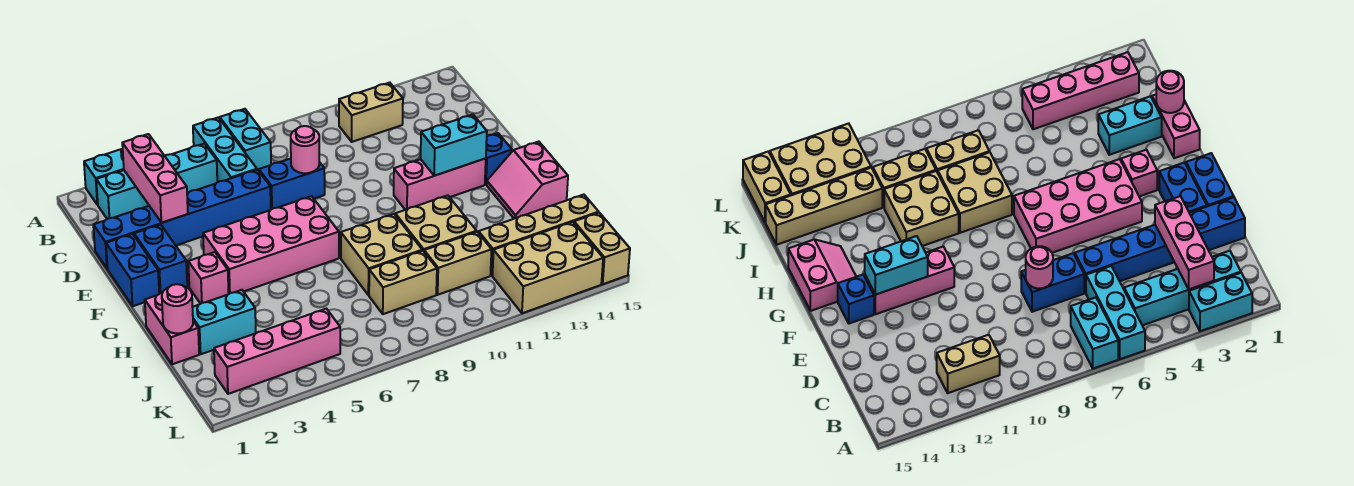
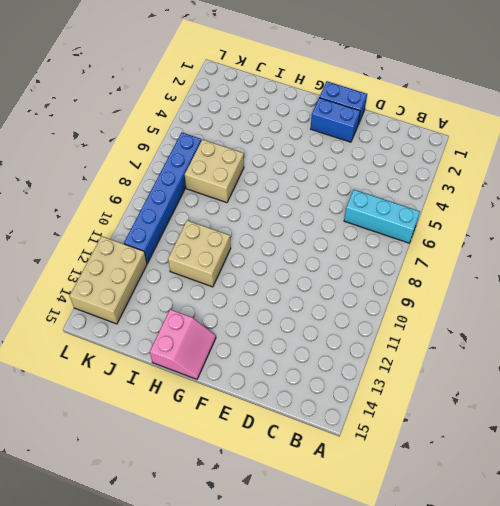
pink 2x2 slope [150,309,216,379] -> pink 2x2 slope turned to [487,142,568,219]
tan 2x2 brick [185,139,244,203] -> tan 2x2 brick moved to [341,214,422,295]
blue 1x6 brick [124,132,201,263] -> blue 1x6 brick moved to [93,170,271,269]
none -> cyan 1x2 brick [84,149,124,205]
none -> cyan 1x2 brick [220,109,271,171]
none -> cyan 1x4 brick [96,144,217,219]

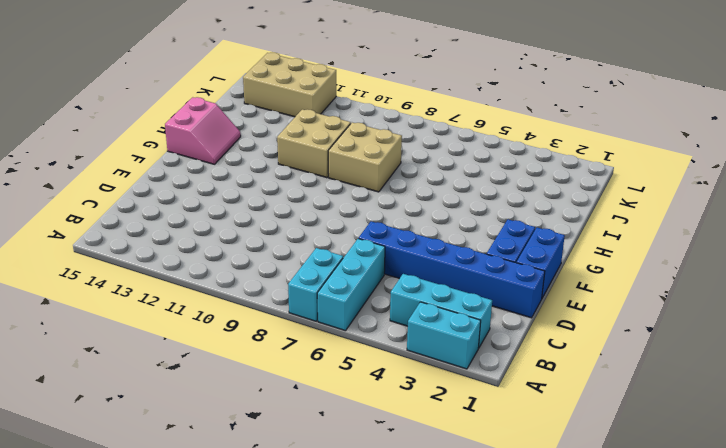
cyan 1x3 brick [390,274,492,348] -> cyan 1x4 brick [96,144,217,219]
none -> tan 1x2 brick [339,83,403,142]
none -> blue 1x2 brick [259,159,325,209]
none -> pink 2x4 brick [203,196,339,294]

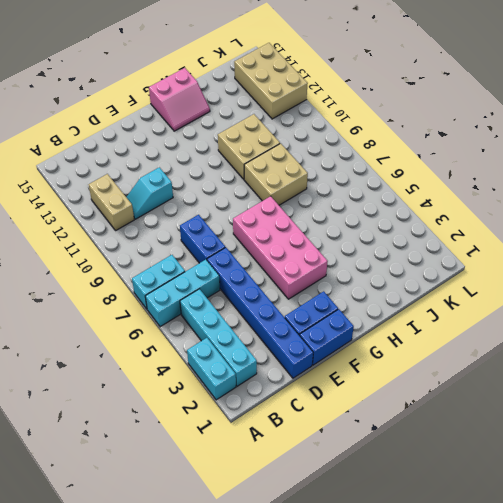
cyan 1x2 slope [126,167,173,219] -> none
none -> pink 1x3 brick [394,159,486,210]
none -> blue 1x1 brick [485,133,512,185]
none -> pink 1x1 brick [188,252,229,304]

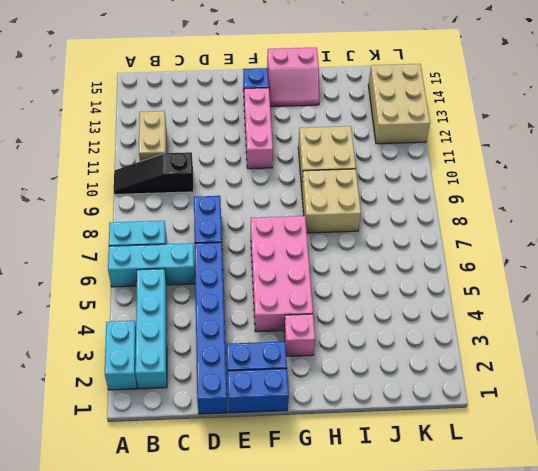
black 1x3 slope [114,152,194,194] -> none
none -> pink 1x2 brick [145,293,199,364]
none -> cyan 1x2 brick [193,290,256,354]
none -> tan 1x2 brick [369,251,437,314]

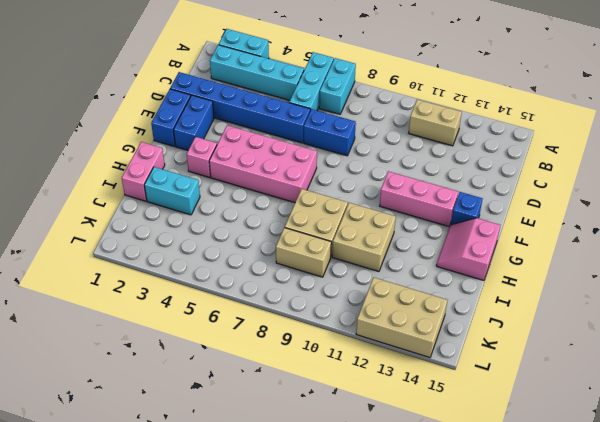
none -> tan 1x2 brick [424,232,492,295]
none -> tan 1x4 brick [479,195,599,275]
none -> pink 1x4 brick [214,309,340,394]

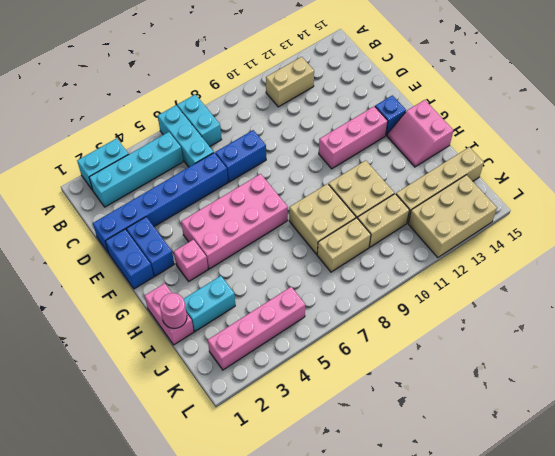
none -> tan 1x2 brick [574,213,630,284]
none -> pink 1x3 brick [122,134,188,223]
none -> pink 1x1 round brick [291,126,319,173]

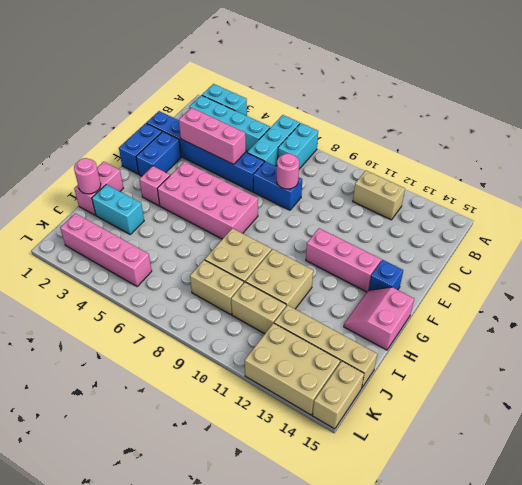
pink 1x3 brick [179,108,246,164] -> pink 1x3 brick turned to [122,134,188,223]
none -> cyan 1x2 brick [421,115,487,176]

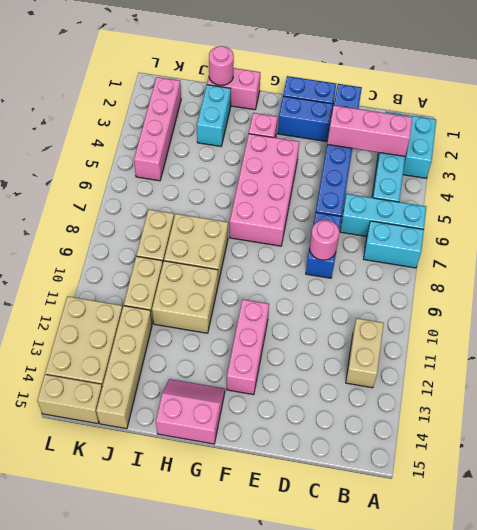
none -> blue 1x1 brick [485,133,512,185]
none -> cyan 1x2 brick [421,115,487,176]

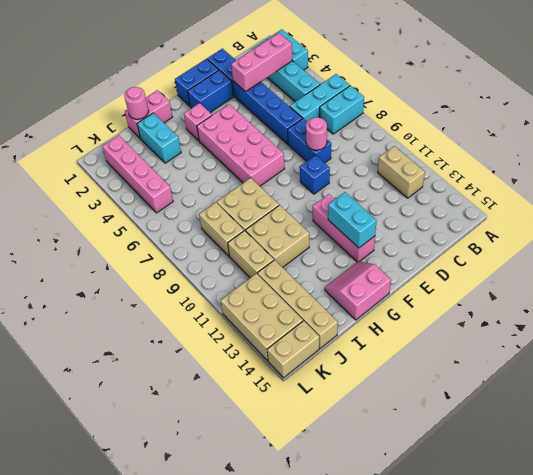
blue 1x1 brick [300,155,330,194] -> blue 1x1 brick moved to [485,133,512,185]

